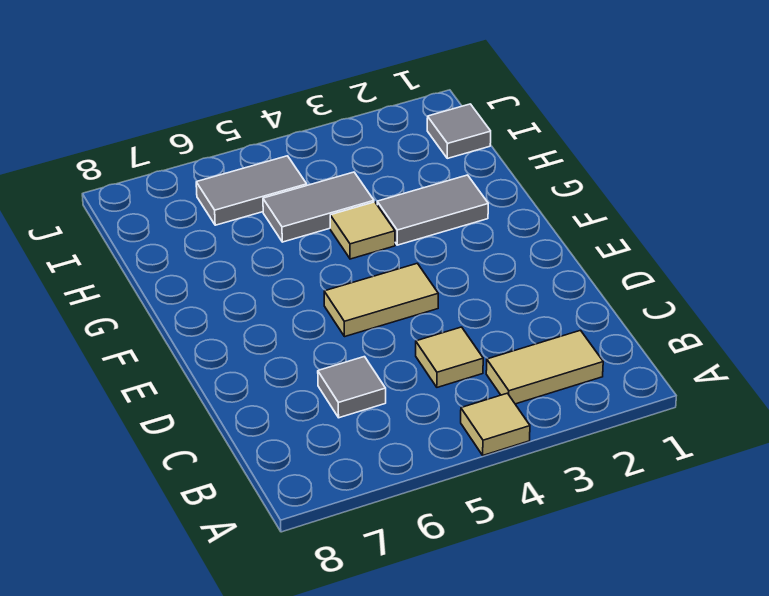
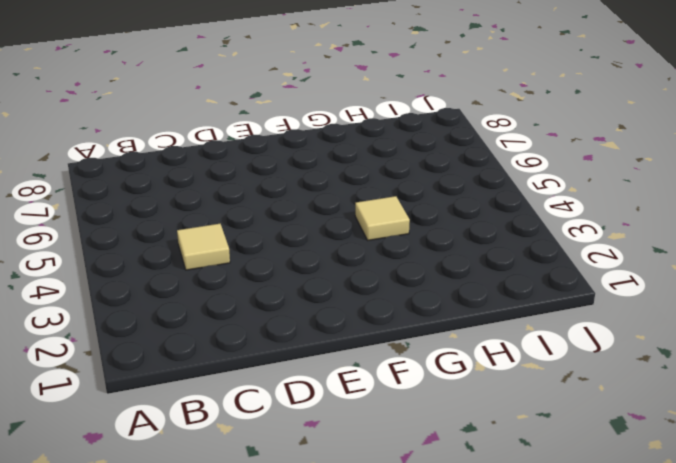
none -> tan 1x1 tile [461,393,530,455]
none -> tan 1x2 tile [486,330,603,404]

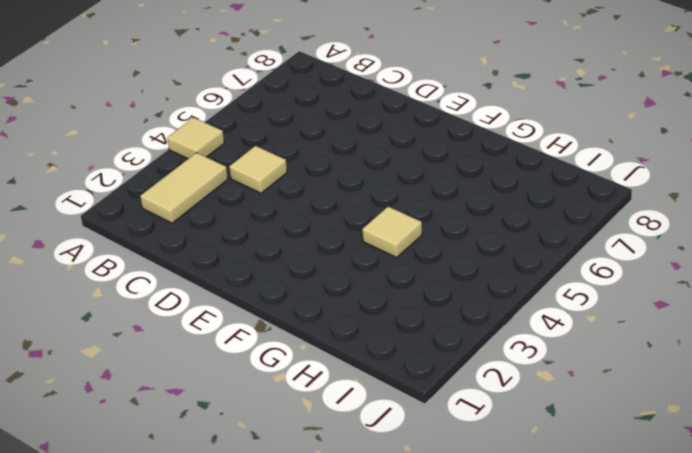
none -> grey 1x1 tile [318,357,386,418]
none -> tan 1x2 tile [324,263,438,337]

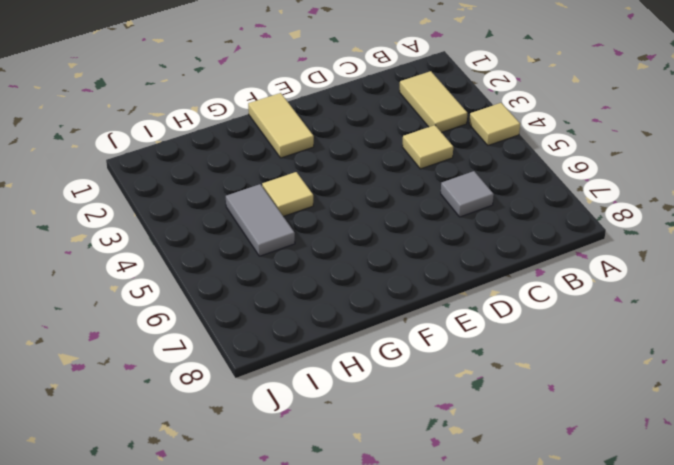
tan 1x2 tile [248,93,314,158] -> tan 1x2 tile moved to [324,263,438,337]
none -> grey 1x2 tile [377,175,488,245]
none -> grey 1x1 tile [427,104,491,158]

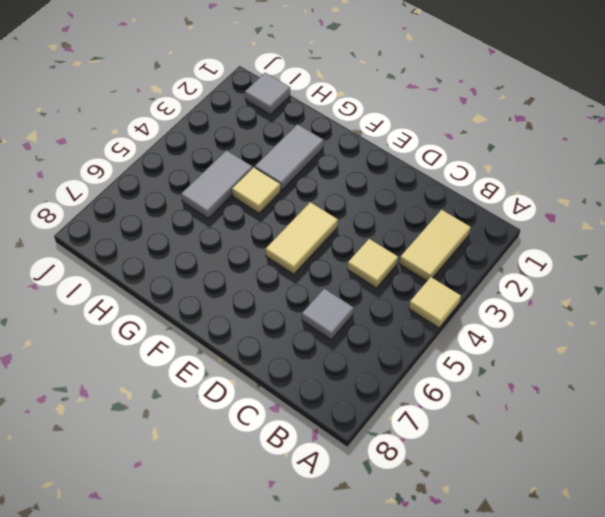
none -> grey 1x2 tile [196,156,307,225]

